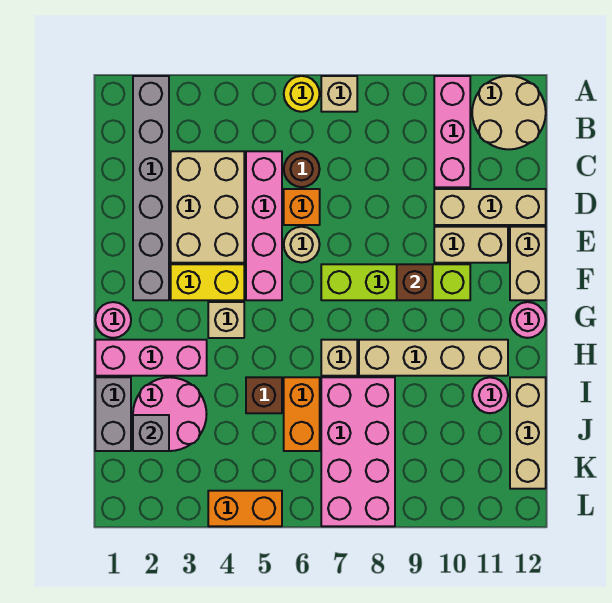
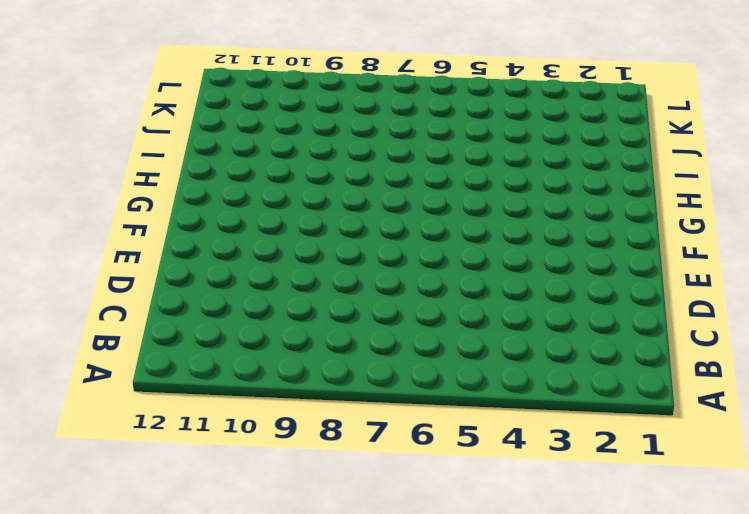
none -> grey 1x6 brick [133,76,169,300]
none -> yellow 1x1 round brick [284,76,320,112]
none -> tan 1x1 brick [321,76,357,112]
none -> pink 1x3 brick [434,76,470,187]

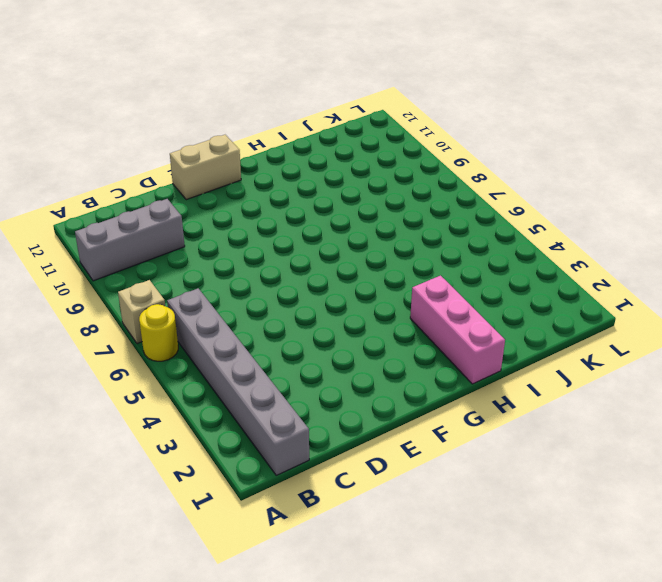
grey 1x3 brick [75,199,185,281] -> pink 1x3 brick [434,76,470,187]
grey 1x6 brick [167,288,309,475] -> grey 1x6 brick turned to [133,76,169,300]
none -> tan 2x2 round brick [472,76,546,149]
none -> tan 2x3 brick [171,151,244,263]
none -> pink 1x4 brick [246,151,282,300]
none -> brown 1x1 round brick [284,151,320,187]

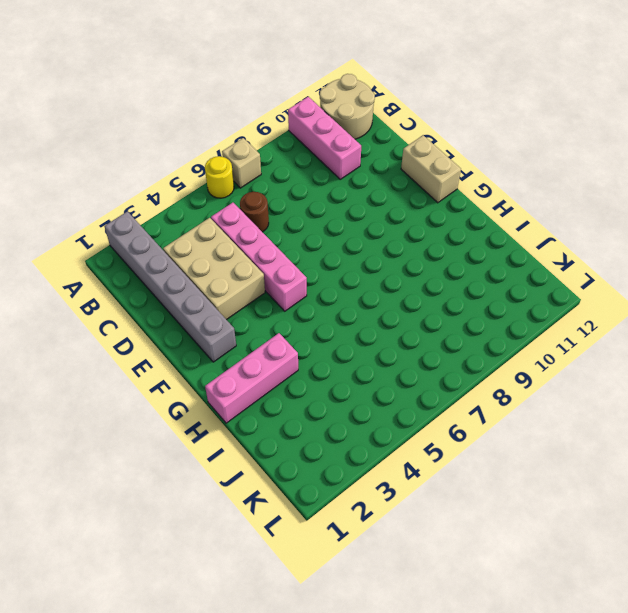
none -> orange 1x1 brick [284,189,320,225]
none -> tan 1x3 brick [434,189,546,225]
none -> tan 1x1 round brick [284,227,320,263]
none -> tan 1x2 brick [434,227,508,263]

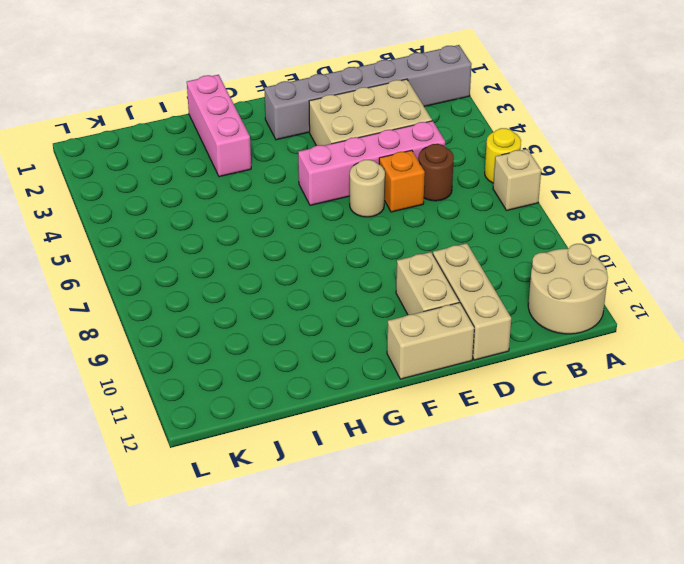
none -> pink 1x3 brick [434,76,470,187]
none -> yellow 1x2 brick [171,264,244,300]
none -> lime 1x4 brick [321,264,470,300]
none -> pink 1x1 round brick [95,302,131,338]

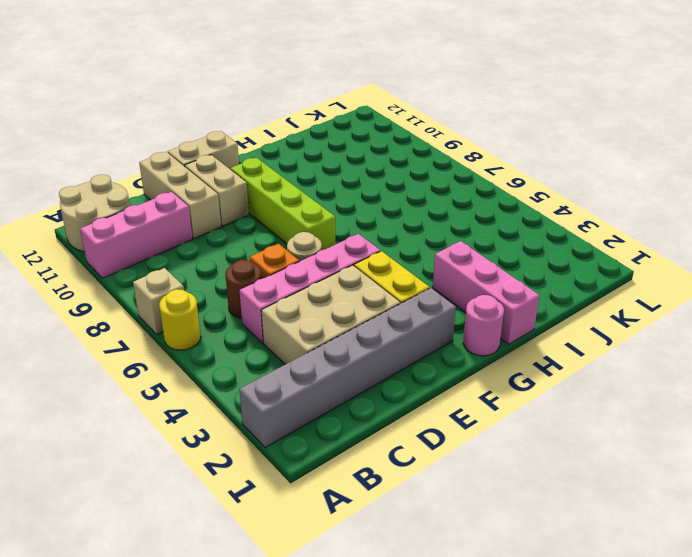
none -> tan 1x1 brick [208,302,244,338]
none -> pink 1x1 round brick [510,302,546,338]
none -> tan 1x1 brick [321,340,357,376]
none -> tan 1x4 brick [359,340,508,376]

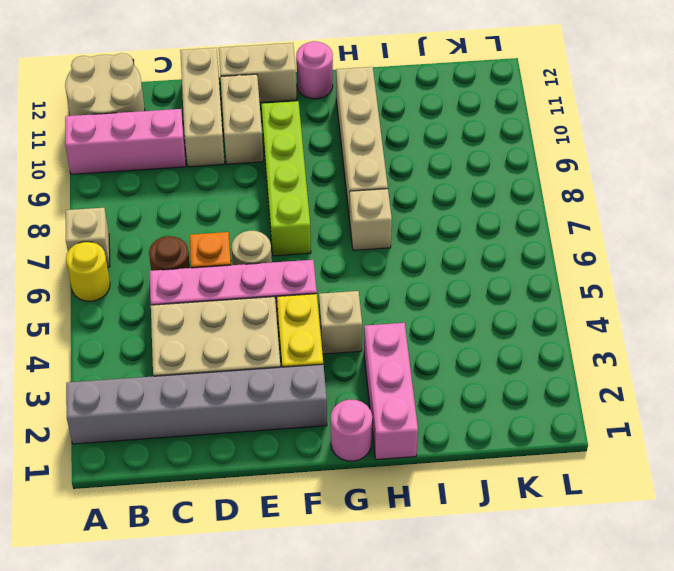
none -> grey 1x2 brick [95,377,131,451]
none -> pink 2x2 round brick [133,377,207,451]
none -> brown 1x1 brick [246,377,282,413]
none -> orange 1x2 brick [284,377,320,451]

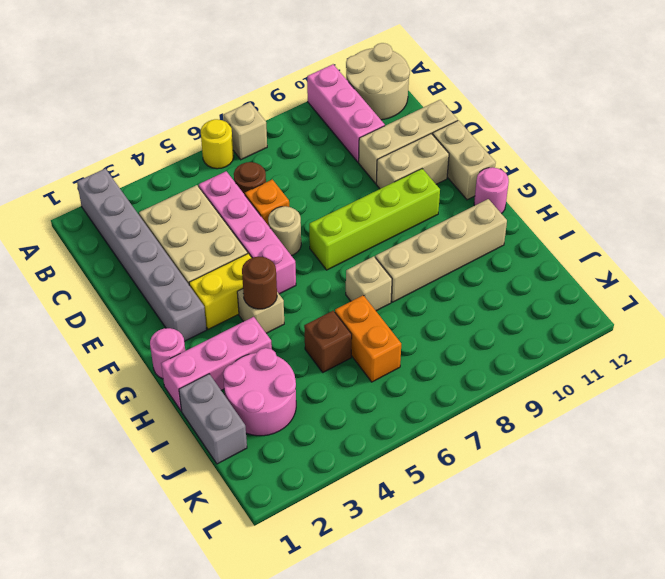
brown 1x1 round brick [242,257,277,309] -> none
none -> pink 2x4 brick [321,377,395,526]
none -> pink 1x1 round brick [472,377,508,413]
none -> tan 1x3 brick [510,377,546,489]
none -> orange 1x2 brick [208,491,282,526]

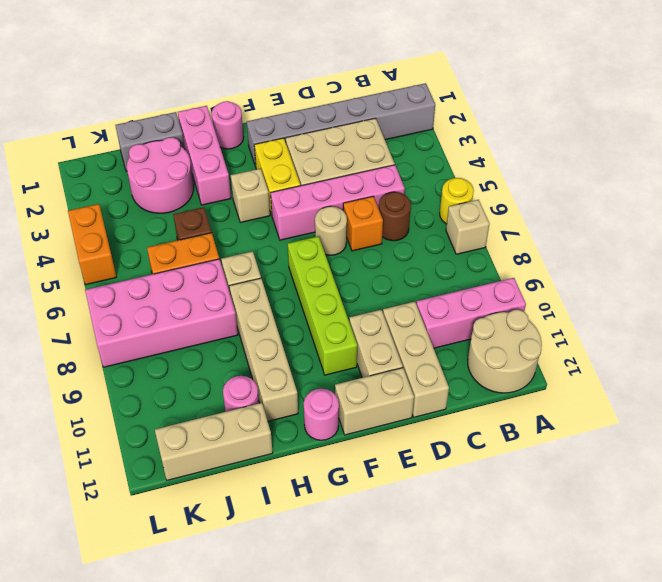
none -> brown 1x1 brick [397,264,433,300]
none -> grey 1x1 brick [133,415,169,451]

